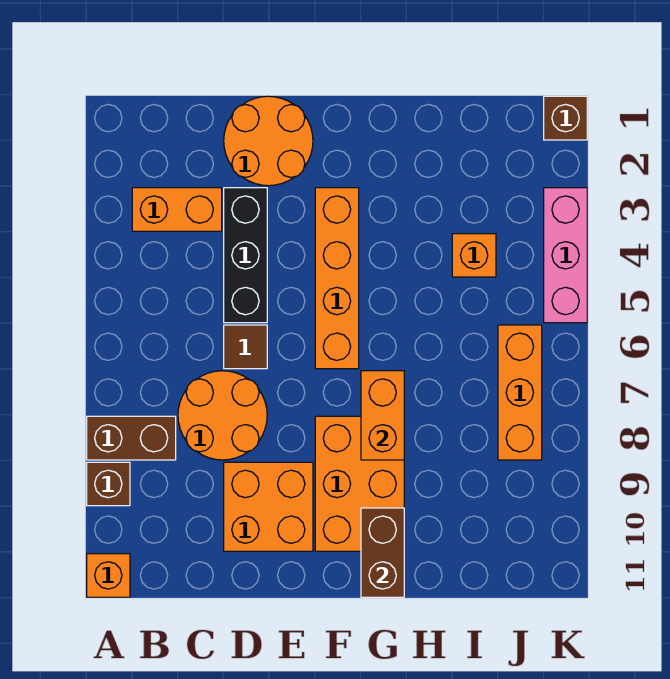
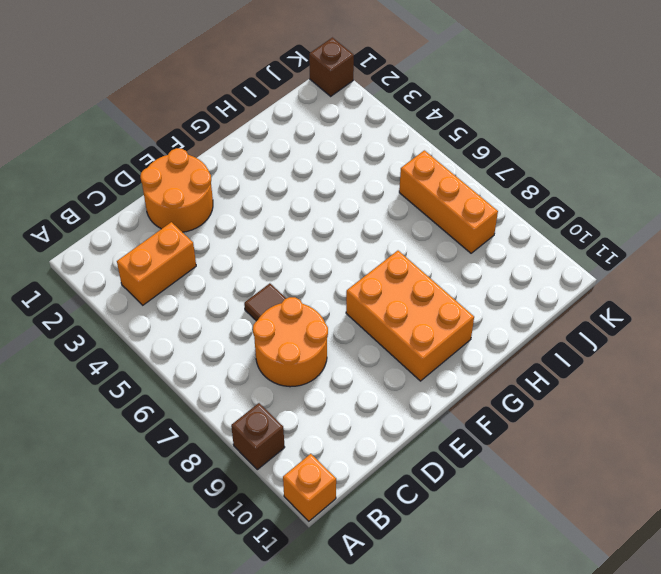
none -> brown 1x2 brick [87,416,176,460]
none -> black 1x3 brick [224,188,267,323]
none -> orange 2x2 brick [224,462,313,551]

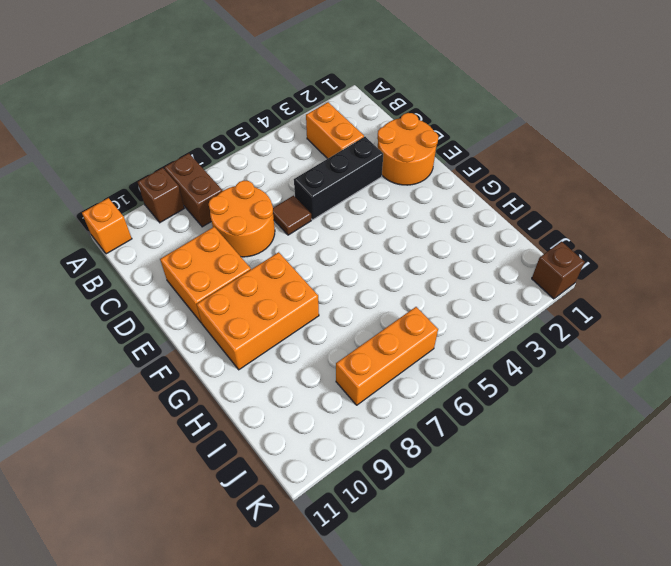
none -> orange 1x4 brick [315,188,359,369]
none -> orange 1x1 brick [452,234,496,277]
none -> pink 1x3 brick [544,188,587,323]

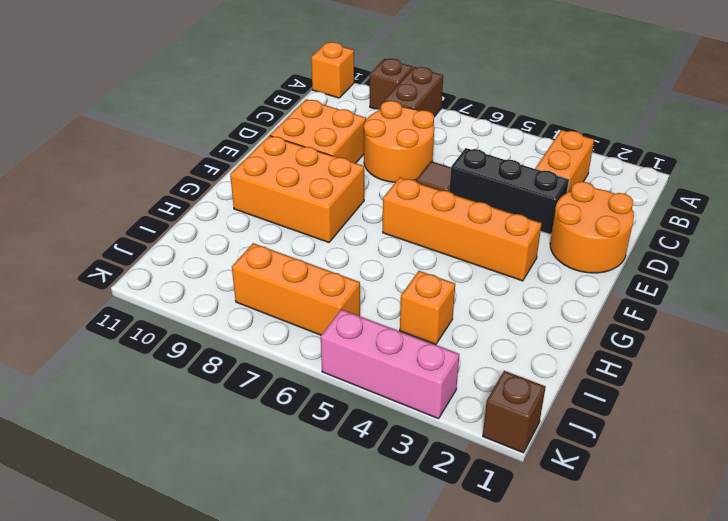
none -> orange 1x2 brick [361,371,404,460]
none -> brown 1x2 brick [361,508,404,597]

